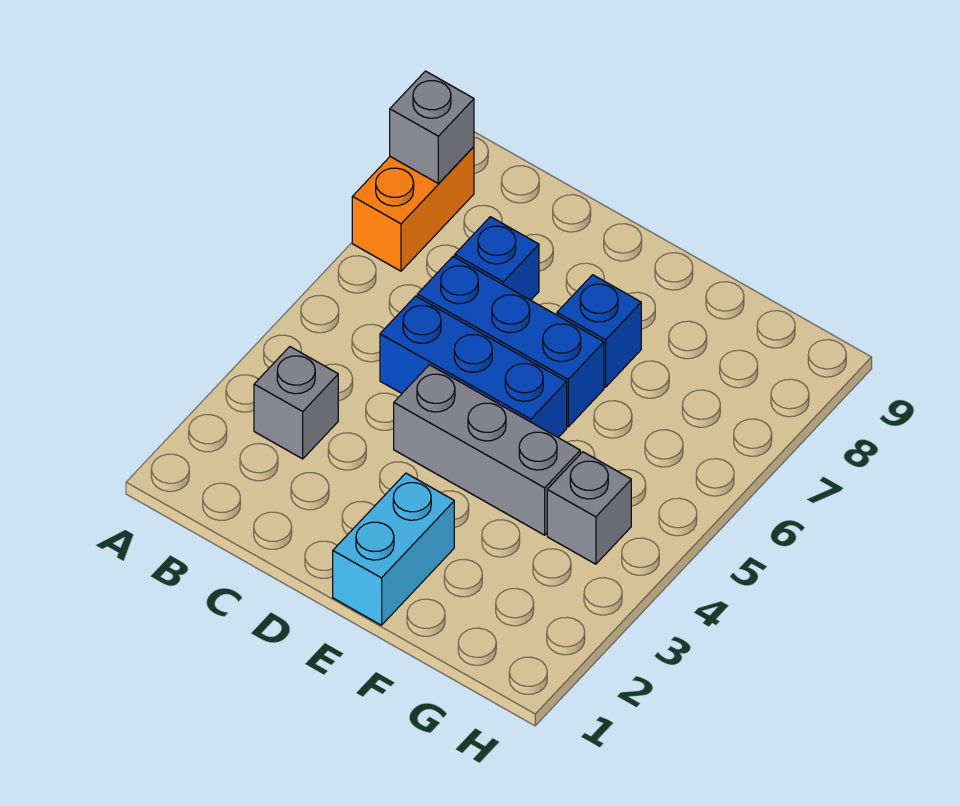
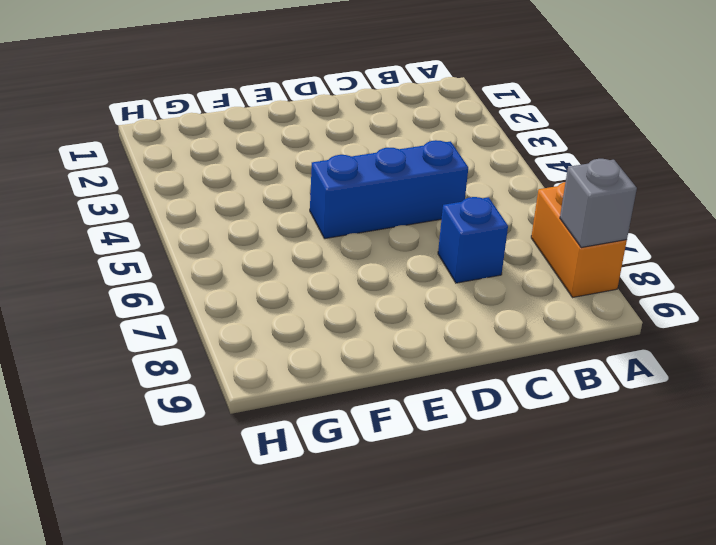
none -> grey 1x1 brick [254,347,338,459]
none -> blue 1x3 brick [417,257,604,427]

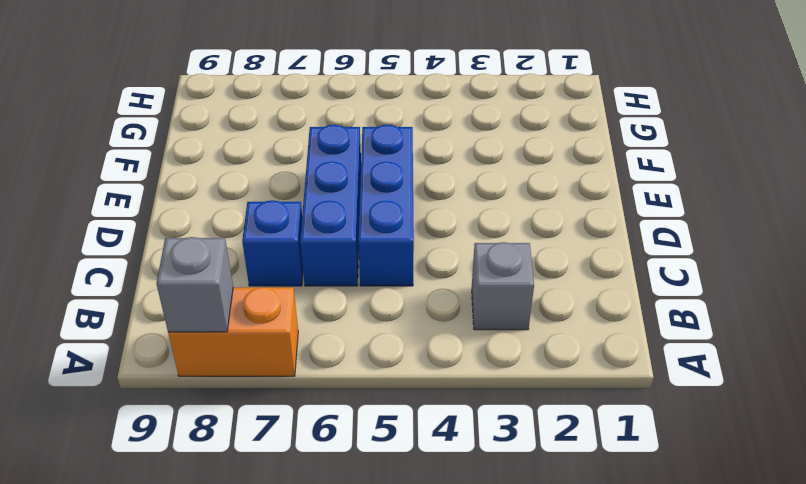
none -> grey 1x3 brick [394,365,580,535]
none -> cyan 1x2 brick [333,473,454,625]

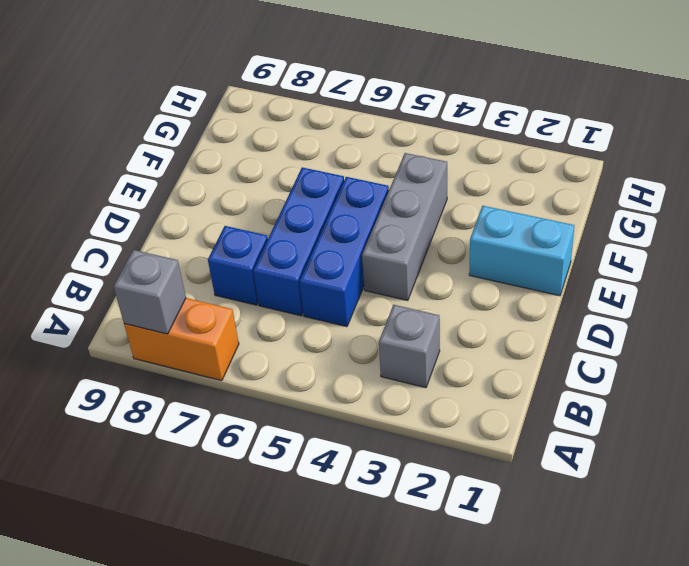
none -> blue 1x1 brick [557,275,641,387]
none -> grey 1x1 brick [547,452,631,564]

